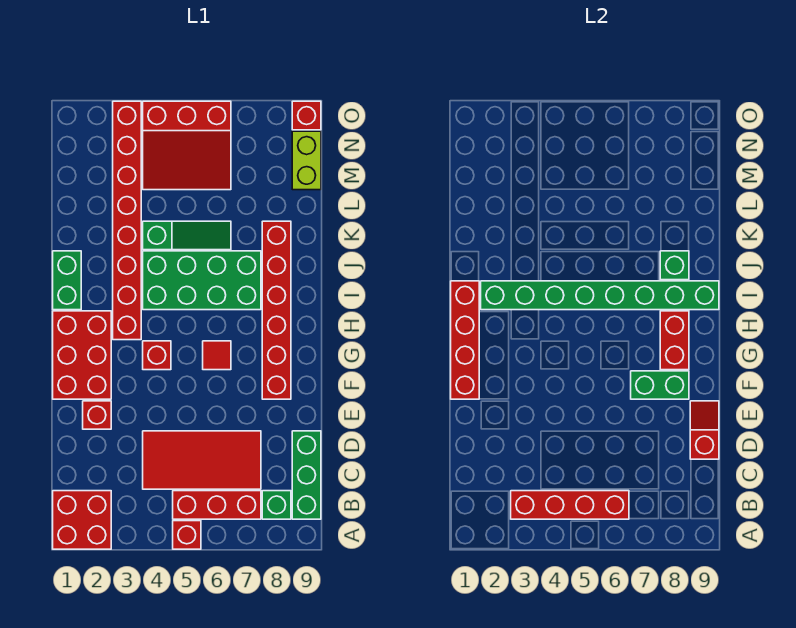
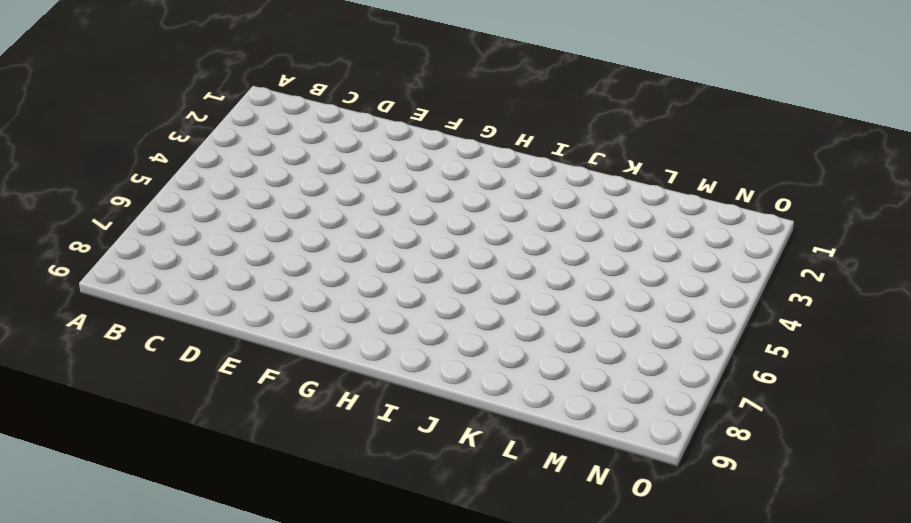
none -> red 2x2 brick [53,491,111,549]
none -> red 1x1 brick [173,521,201,549]
none -> red 1x3 brick [173,491,261,519]

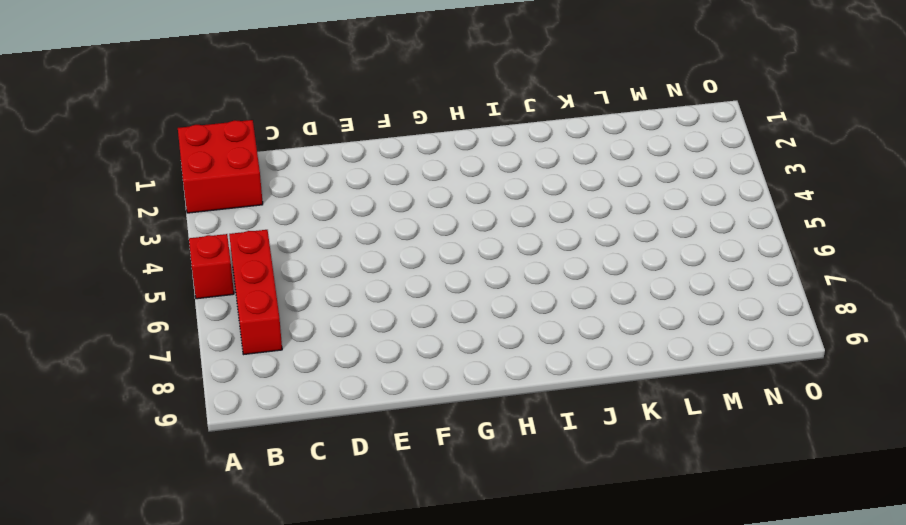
none -> green 1x1 brick [262,491,291,519]
none -> green 1x3 brick [292,431,321,519]
none -> red 2x4 tile [143,431,261,489]

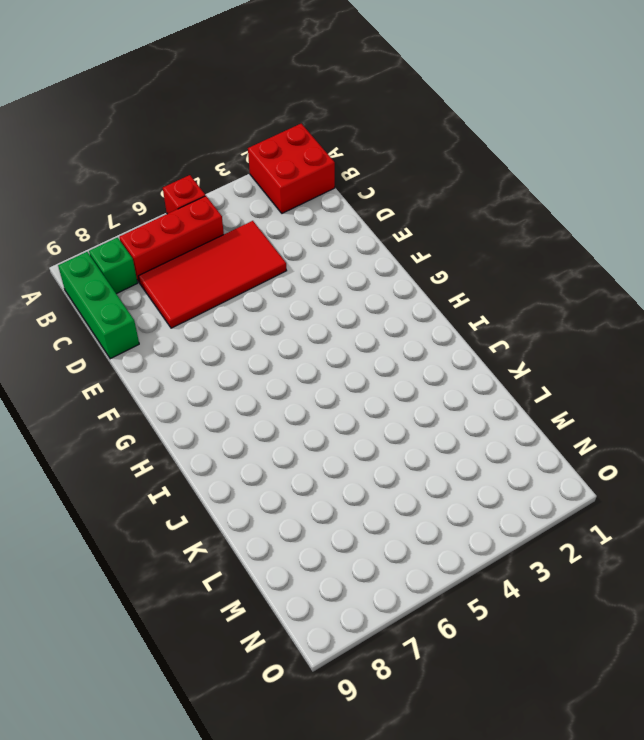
none -> red 1x1 brick [83,401,111,429]
none -> red 2x3 brick [53,311,111,399]
none -> red 1x6 brick [262,221,291,399]

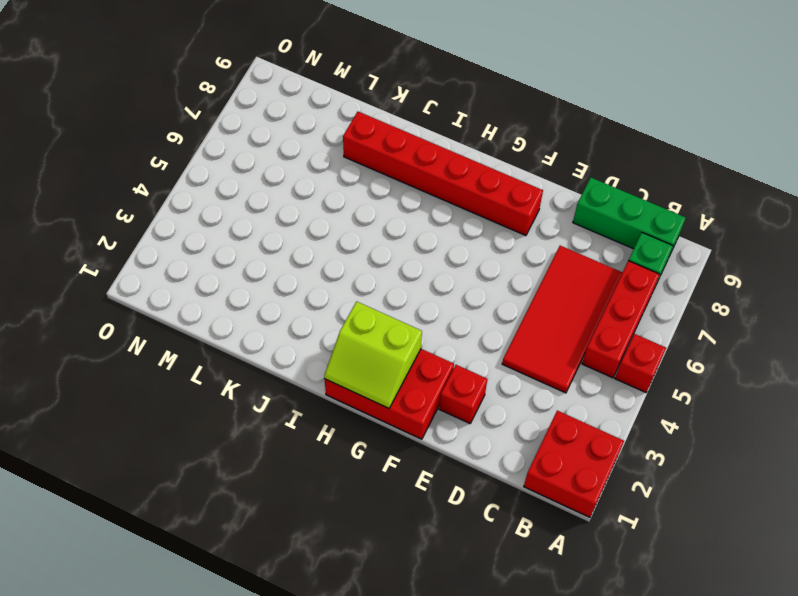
lime 2x2 slope [324,301,422,408] -> red 1x4 brick [451,281,479,399]
none -> red 1x1 brick [143,341,171,370]
none -> red 1x1 tile [203,341,231,370]
none -> red 1x8 brick [113,101,141,340]

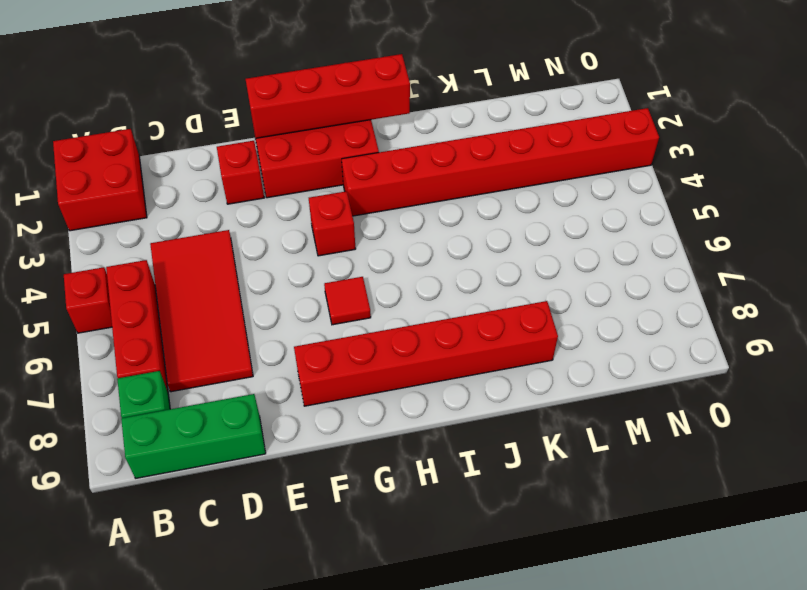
none -> green 1x2 brick [53,251,81,310]
none -> green 2x4 brick [143,251,261,310]
none -> green 1x3 slope [143,221,231,250]

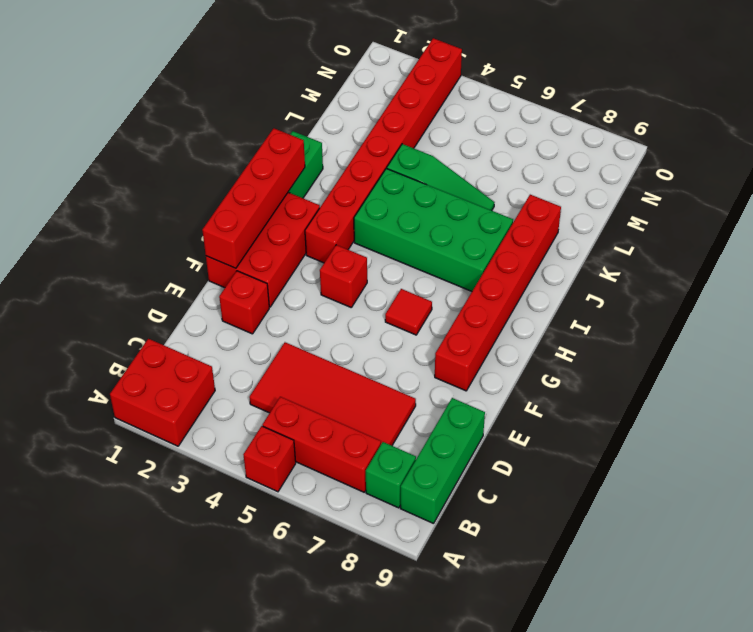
none -> red 3x3 slope [143,101,231,190]
none -> lime 1x2 brick [292,131,321,190]
none -> red 1x1 brick [292,101,321,130]

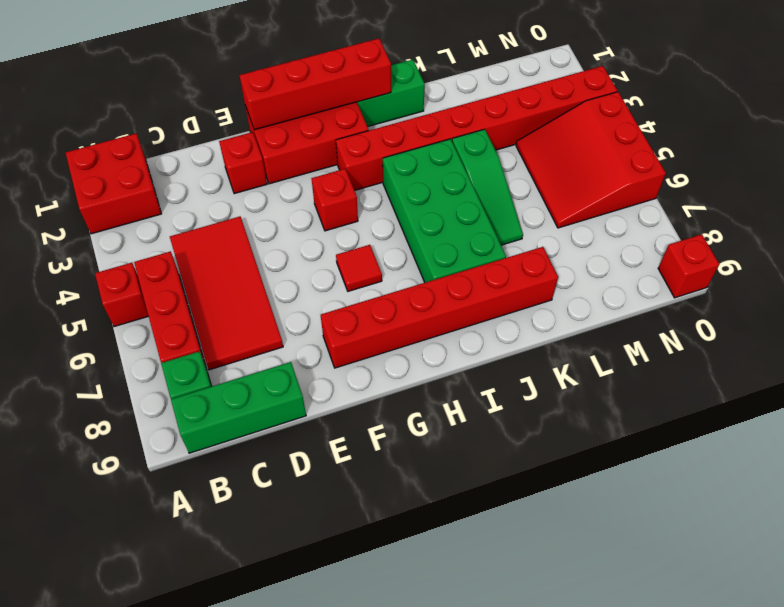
none -> lime 1x2 brick [292,131,321,190]
none -> red 1x4 brick [511,491,629,519]
none -> red 1x2 slope [690,401,719,459]

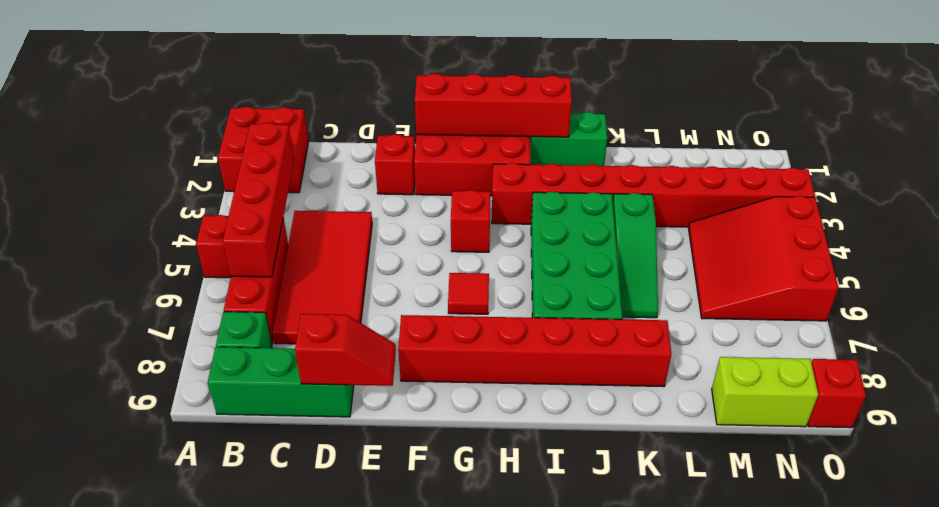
none -> green 1x2 brick [631,371,689,399]
none -> red 1x2 brick [660,311,689,370]
none -> green 1x8 brick [481,281,719,310]

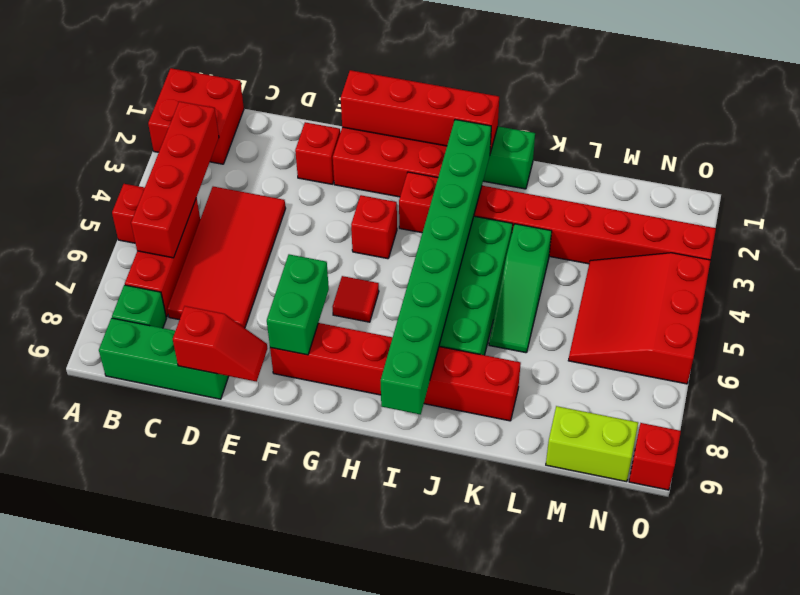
none -> red 1x2 brick [660,311,689,370]
none -> green 1x1 brick [660,251,689,280]

